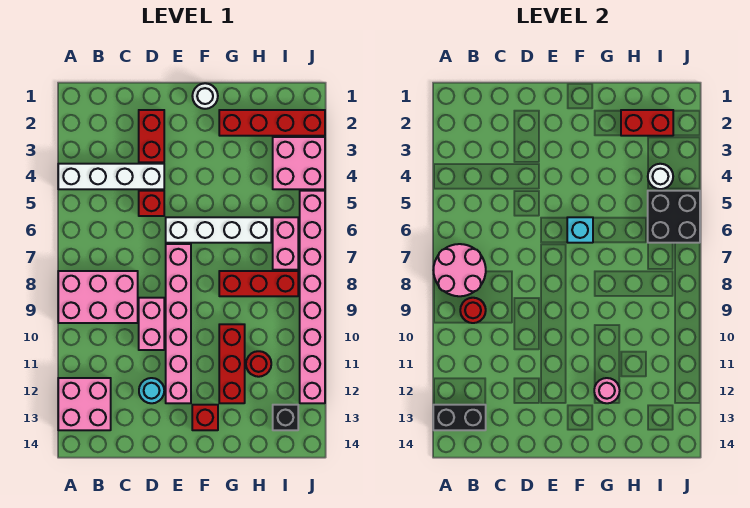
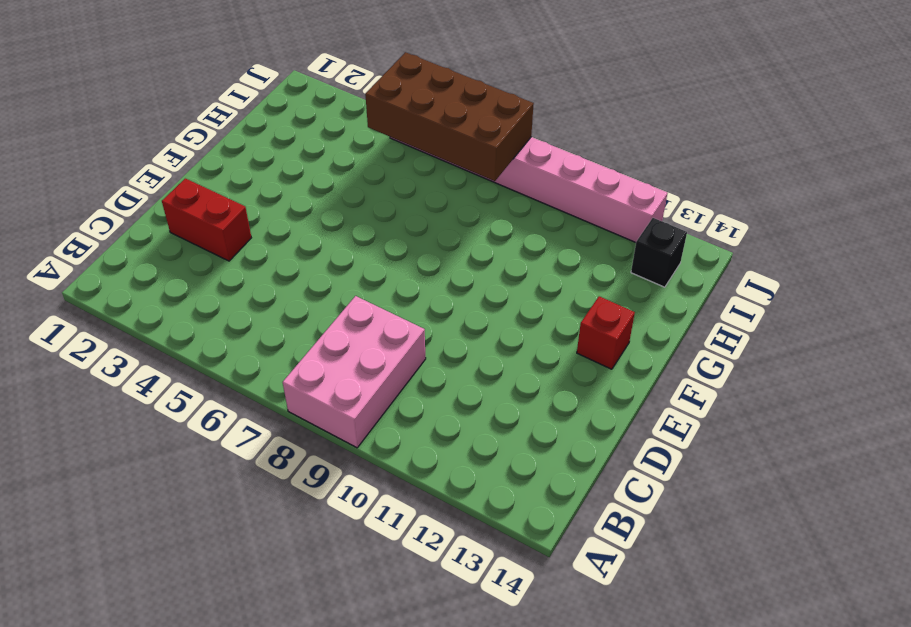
brown 2x4 brick [365,52,534,181] -> black 2x2 brick [648,191,700,243]
none -> white 1x4 brick [58,164,164,189]
none -> pink 2x2 brick [58,378,111,430]
none -> red 1x1 brick [139,191,164,216]

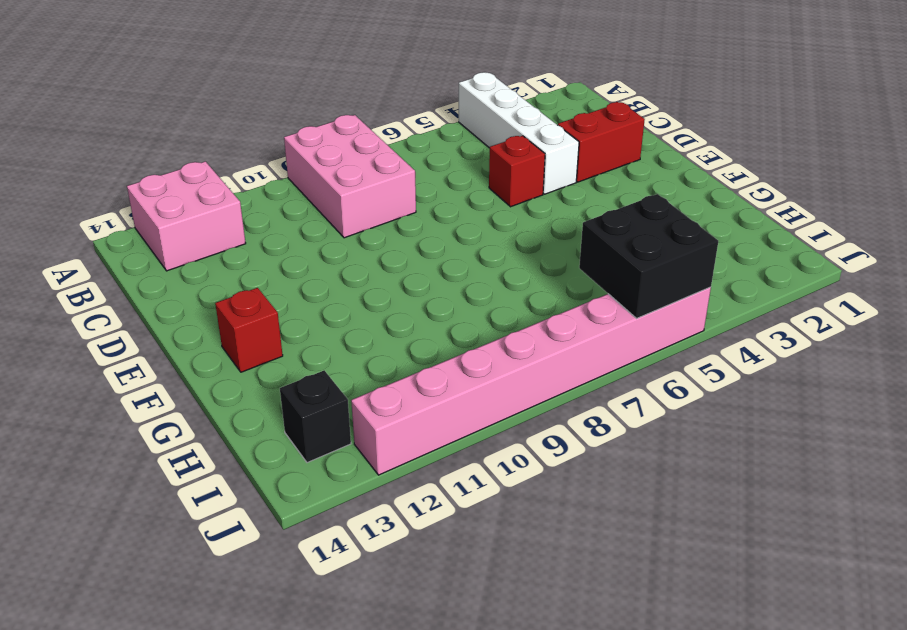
none -> pink 1x2 brick [139,298,164,350]
none -> cyan 1x1 round brick [139,378,164,403]
none -> white 1x4 brick [166,217,271,243]

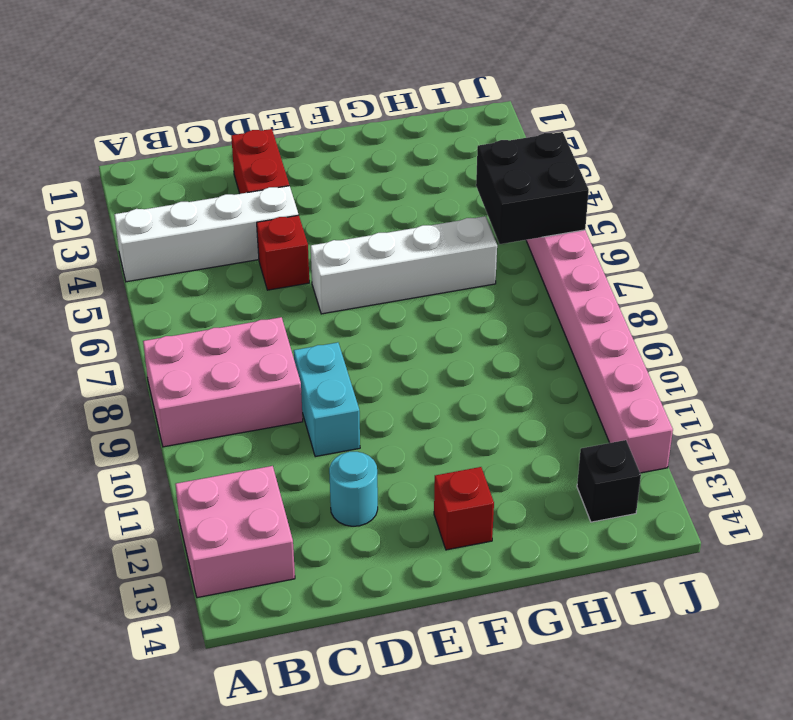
cyan 1x2 brick [294,342,360,457] -> pink 1x2 brick [139,298,164,350]
none -> pink 1x6 brick [166,244,191,403]
none -> white 1x1 round brick [192,83,218,109]
none -> red 1x4 brick [219,110,325,136]

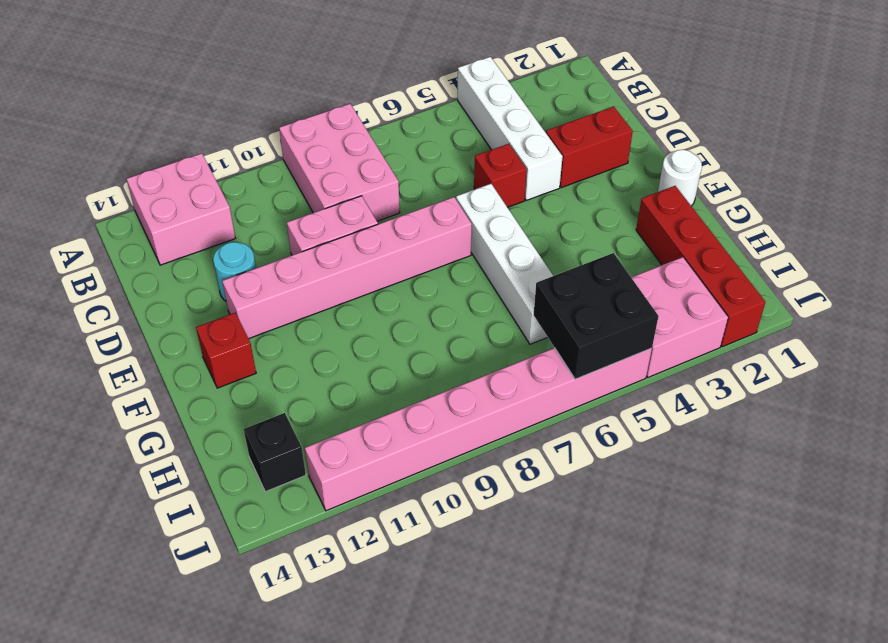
none -> red 1x3 brick [219,271,298,296]
none -> red 1x3 brick [219,324,245,403]
none -> red 1x1 round brick [246,351,271,377]

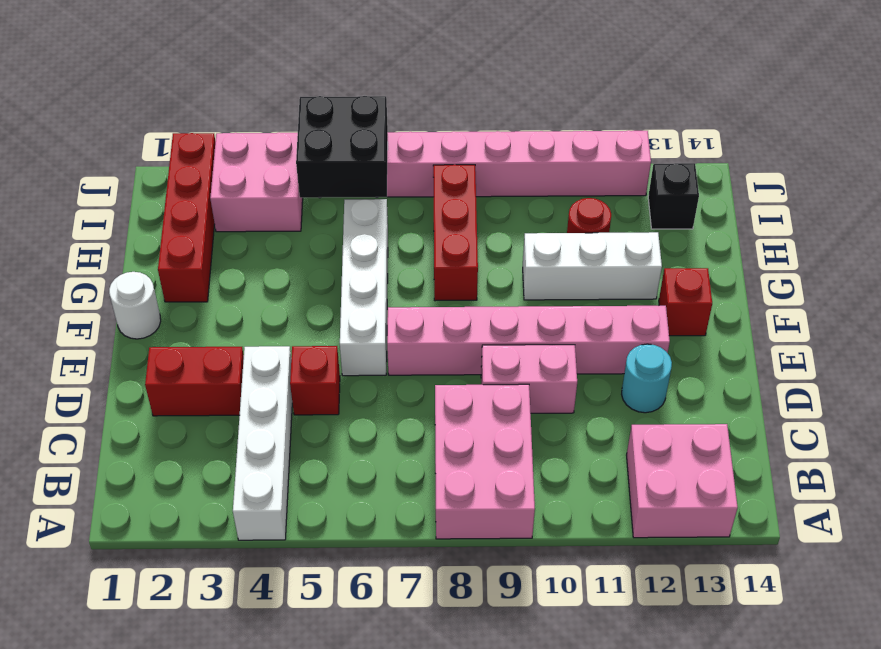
white 1x3 brick [523,232,662,300] -> red 1x3 brick [219,324,245,403]
none -> pink 1x2 brick [273,217,298,270]
none -> pink 2x2 round brick [434,244,486,296]
none -> black 1x2 brick [433,405,486,430]

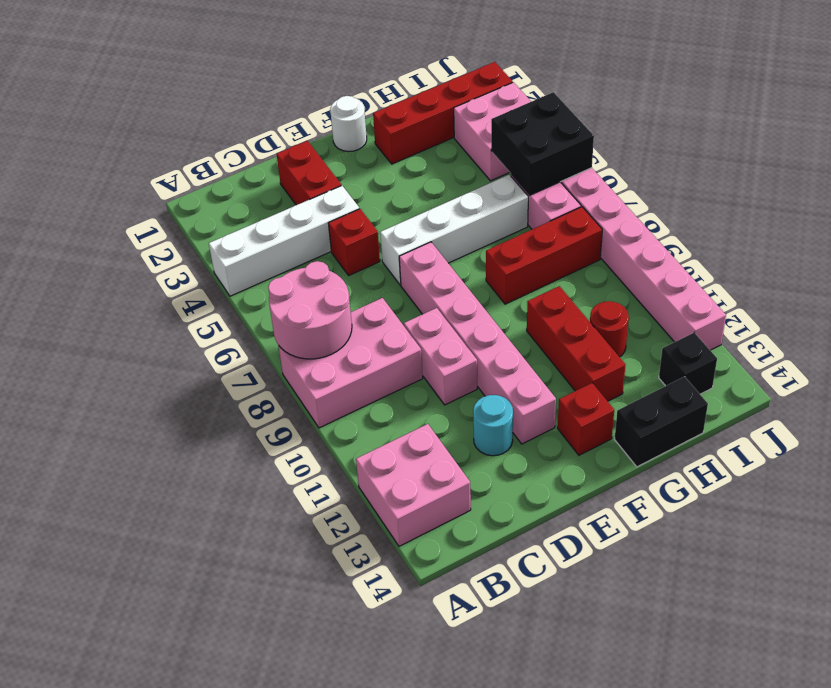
black 1x2 brick [615,377,708,467] -> black 1x2 brick moved to [433,405,486,430]
none -> red 1x1 round brick [460,298,486,323]
none -> cyan 1x1 brick [567,217,593,243]
none -> pink 1x1 round brick [594,378,620,403]

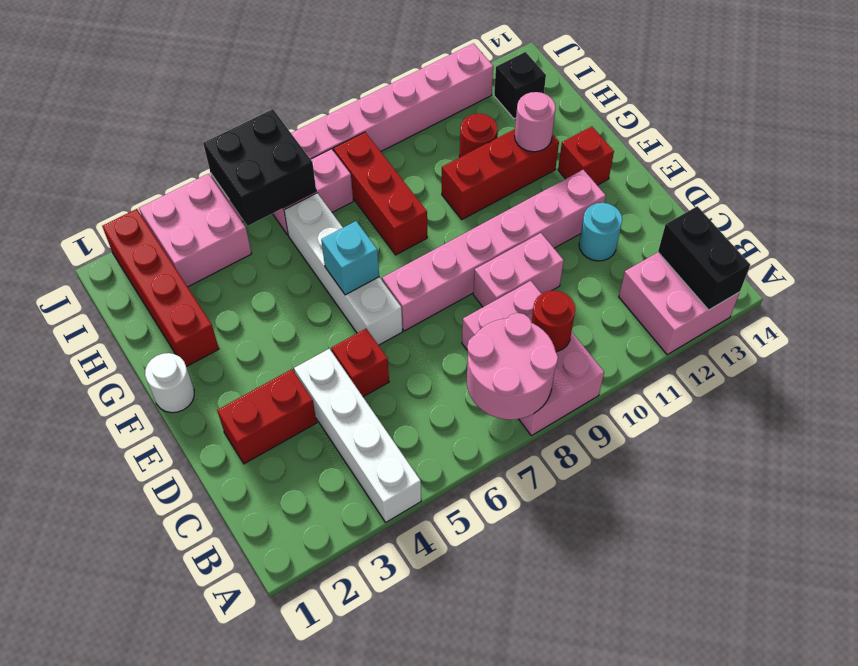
none -> red 1x2 brick [621,110,673,136]
none -> white 1x1 round brick [648,164,673,189]

